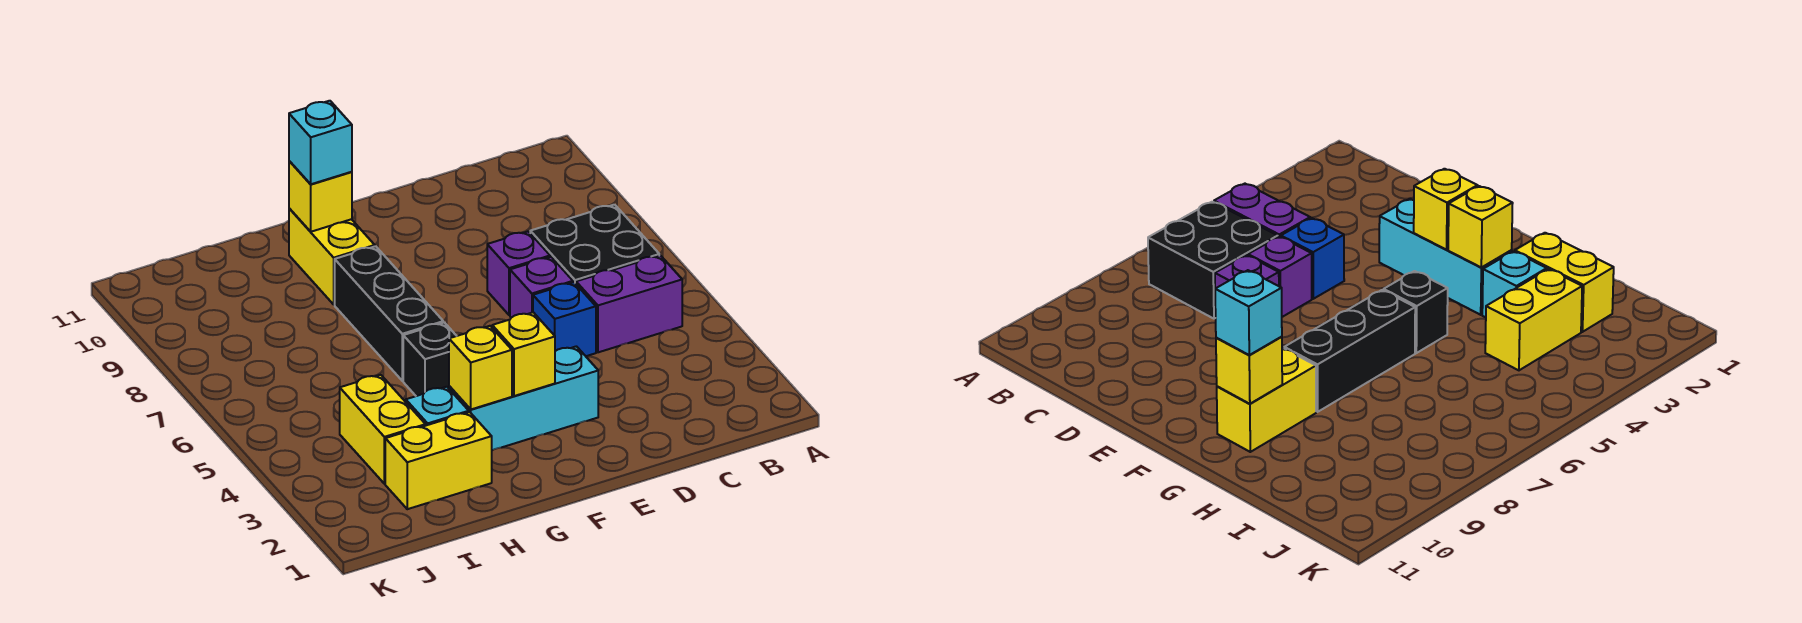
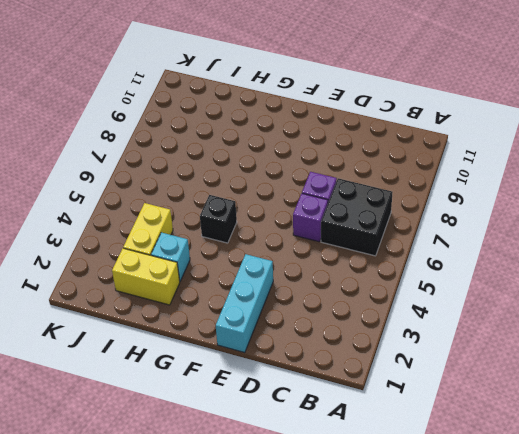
cyan 1x3 brick [216,254,273,353] -> cyan 1x3 brick turned to [449,346,598,450]
none -> purple 1x2 brick [576,255,682,352]
none -> blue 1x1 brick [533,282,596,356]
none -> black 1x3 brick [335,246,443,381]

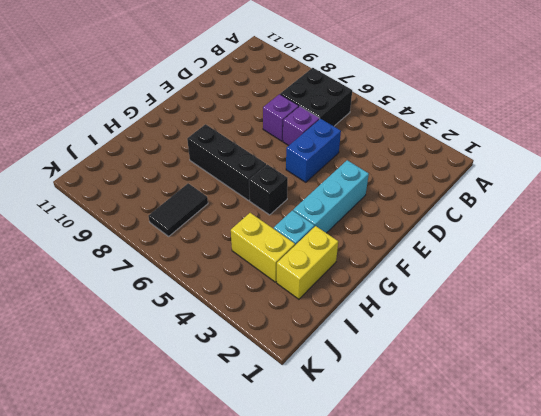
blue 1x2 brick [286,119,341,182] -> blue 1x1 brick [533,282,596,356]
black 1x2 tile [148,183,208,236] -> none
none -> purple 1x2 brick [576,255,682,352]
none -> yellow 1x2 brick [289,208,375,305]
none -> yellow 1x1 brick [492,312,555,396]

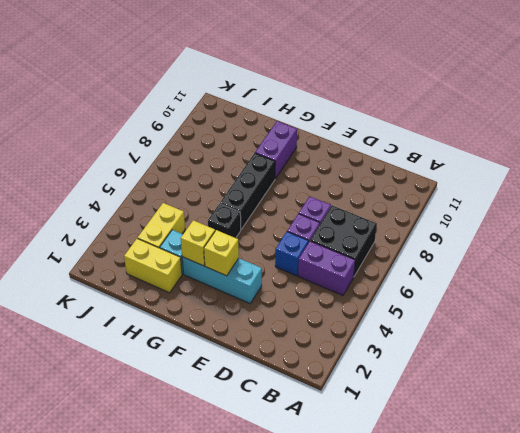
purple 1x2 brick [255,121,297,179] -> yellow 1x2 brick [289,208,375,305]
none -> yellow 1x1 brick [289,161,352,232]
none -> cyan 1x1 brick [289,101,352,184]

